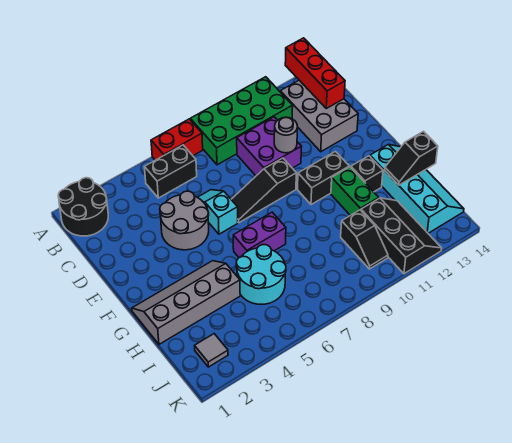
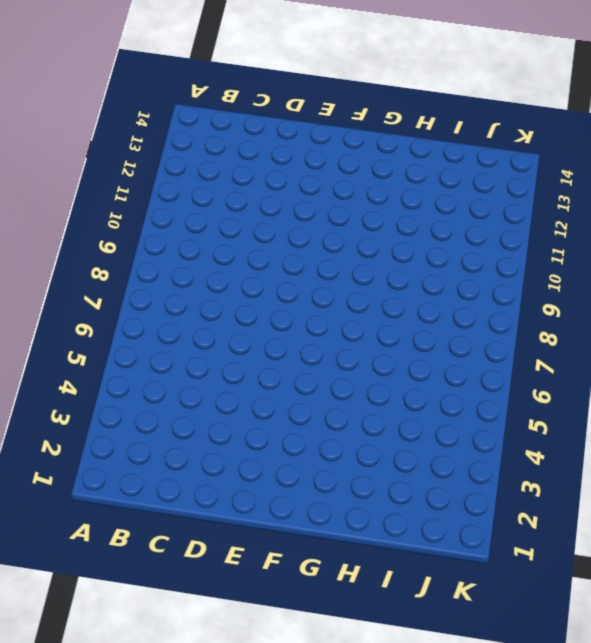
none -> black 2x2 round brick [58,178,108,236]
none -> red 1x2 brick [151,119,203,160]
none -> green 2x4 brick [190,77,293,165]

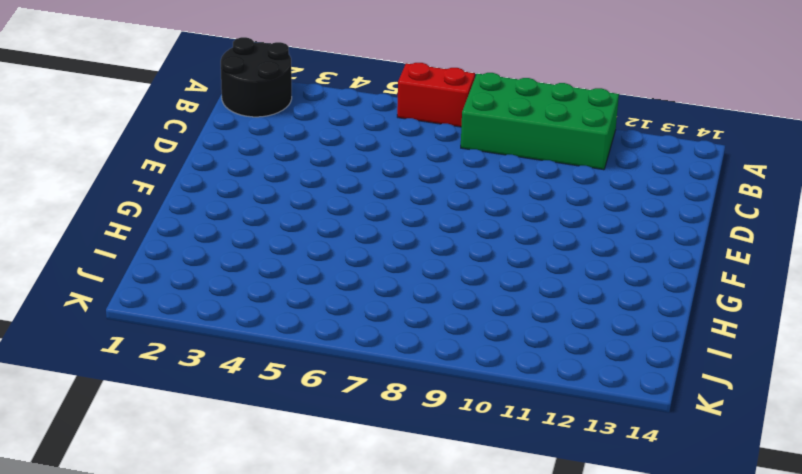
none -> black 1x2 brick [145,145,197,198]
none -> grey 2x3 brick [280,80,358,152]
none -> purple 2x2 brick [237,117,302,176]

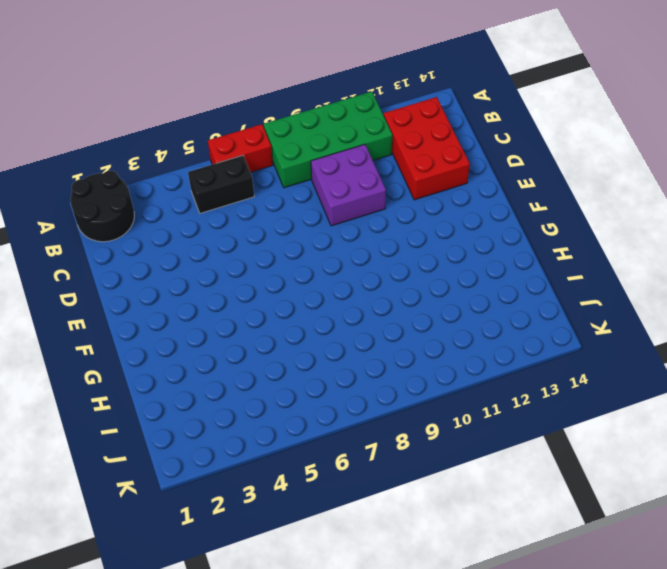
red 2x3 brick [384,97,470,200] -> grey 2x3 brick [280,80,358,152]
none -> grey 2x2 round brick [160,191,209,250]
none -> cyan 1x2 slope [197,190,238,234]
none -> black 1x3 slope [231,158,296,223]

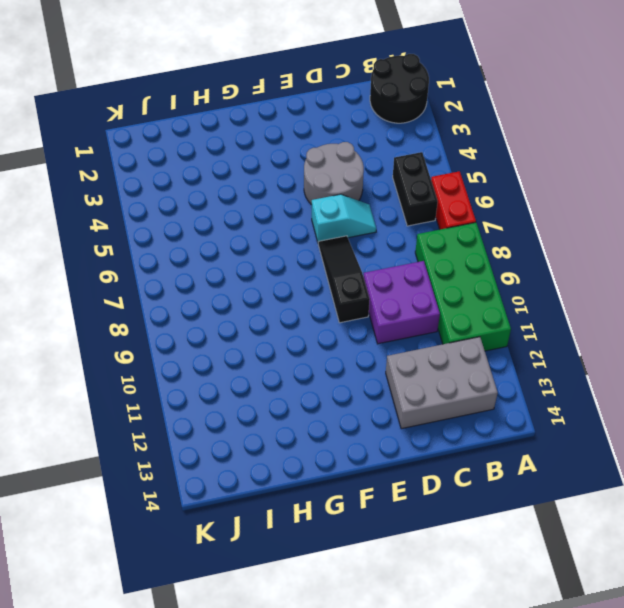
none -> black 1x2 brick [298,152,349,205]
none -> grey 2x4 slope [132,261,240,344]
none -> purple 1x2 brick [233,212,286,257]

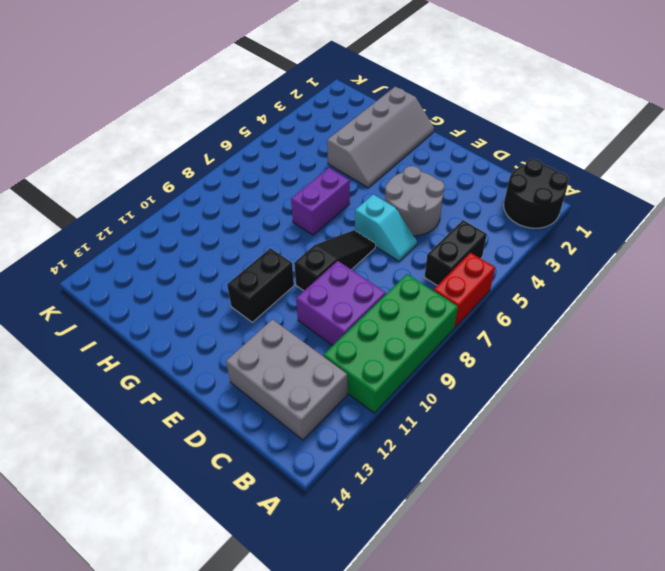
none -> green 1x2 brick [331,167,379,215]
none -> black 1x1 brick [351,156,383,192]
none -> cyan 2x4 slope [370,144,464,233]

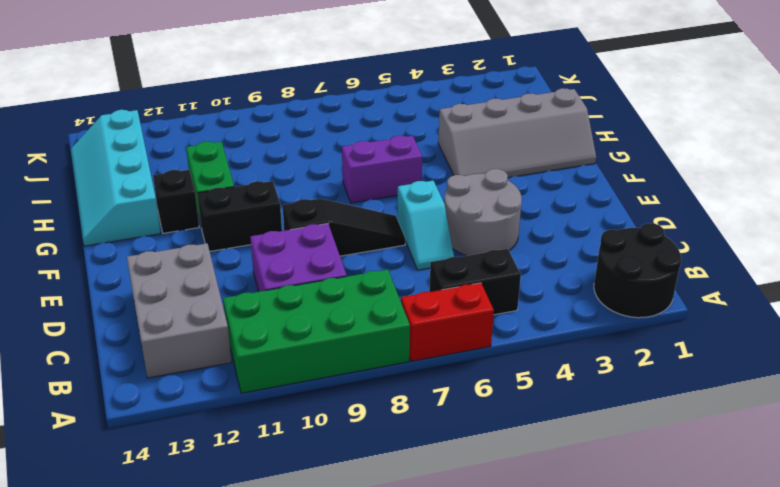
none -> cyan 2x2 round brick [236,245,286,304]
none -> black 1x2 slope [341,210,388,269]
none -> black 2x3 slope [361,198,442,274]

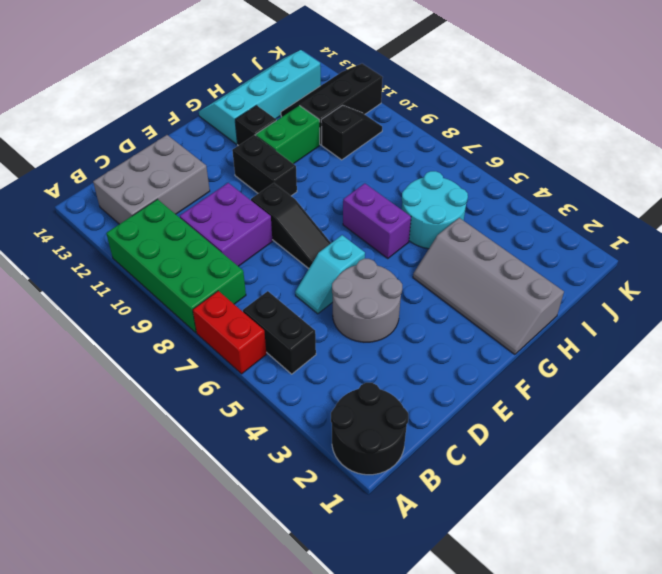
none -> grey 1x1 tile [195,334,228,367]
none -> red 1x3 brick [285,38,345,108]
none -> grey 1x1 round brick [274,117,298,153]

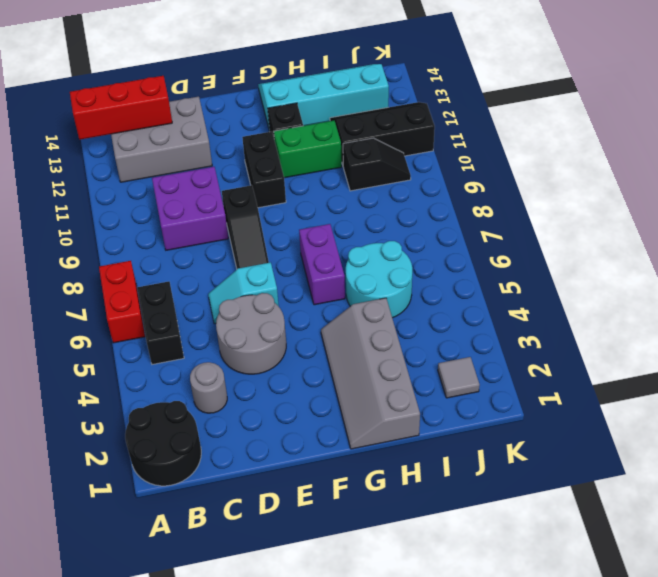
grey 1x1 round brick [190,362,227,413] -> grey 1x1 round brick moved to [274,117,298,153]
none -> green 2x4 brick [190,77,293,165]
none -> black 1x2 slope [385,131,438,185]

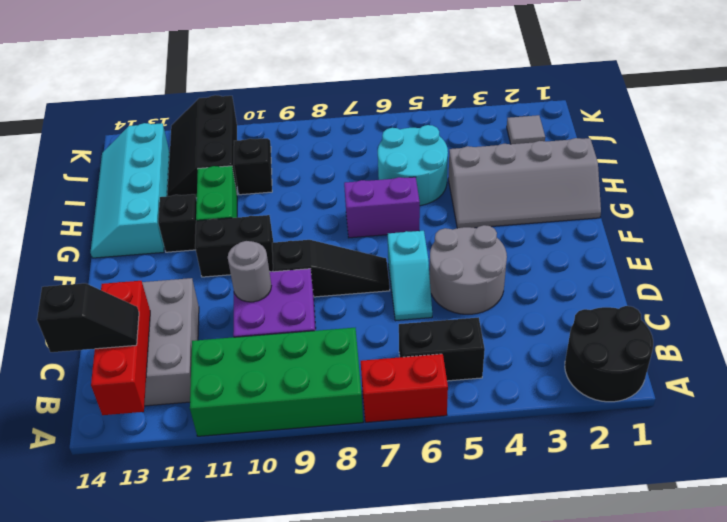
black 1x2 slope [37,283,139,352] -> black 1x2 slope moved to [385,131,438,185]

